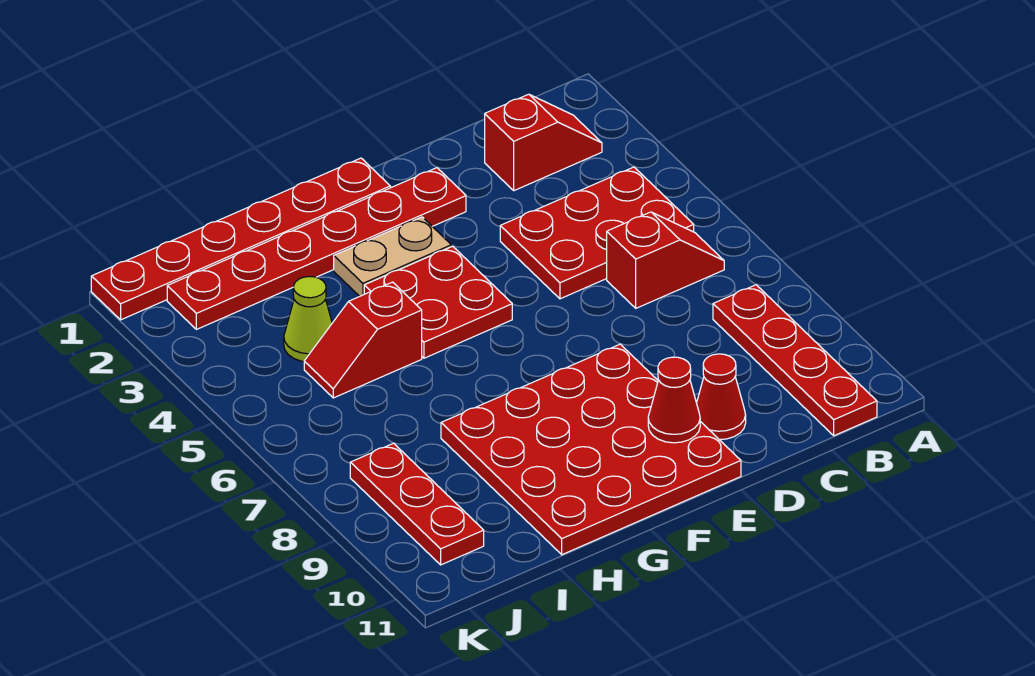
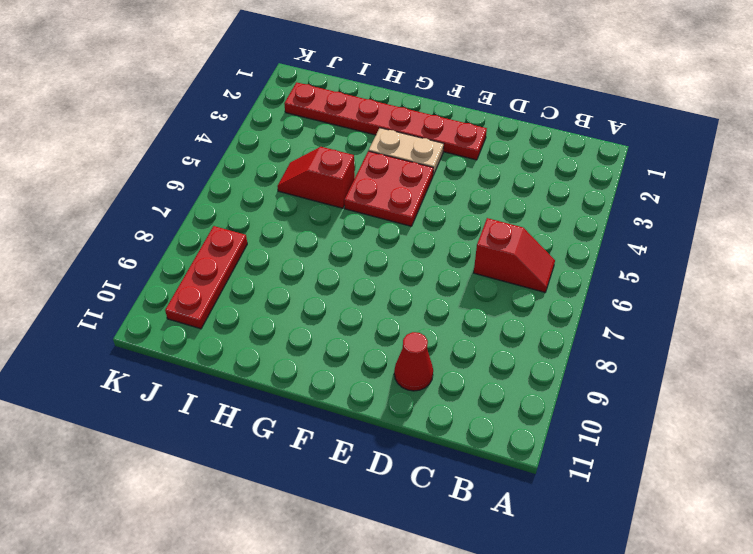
none -> red 1x2 slope [485,94,602,191]
none -> red 2x3 plate [500,167,694,299]
none -> red 1x4 plate [713,285,877,436]

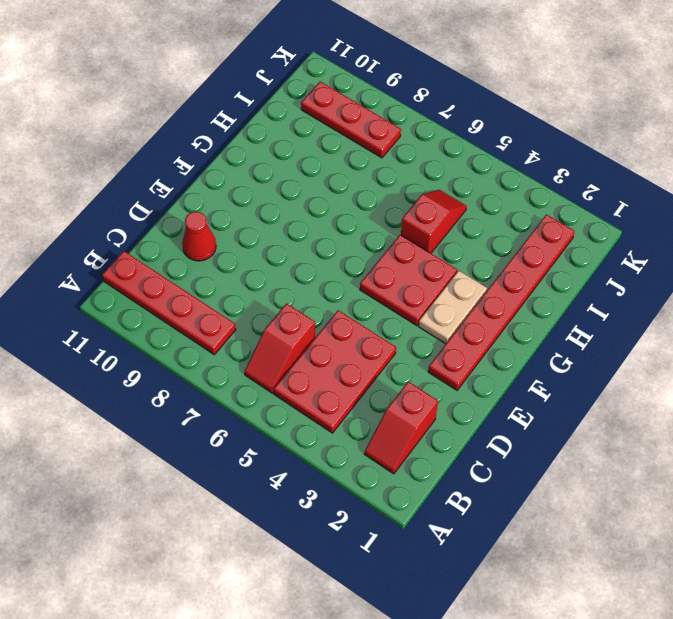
none -> red 4x4 plate [441,344,741,555]
none -> red 1x6 plate [91,158,390,320]
none -> lime 1x1 cone [284,276,332,361]

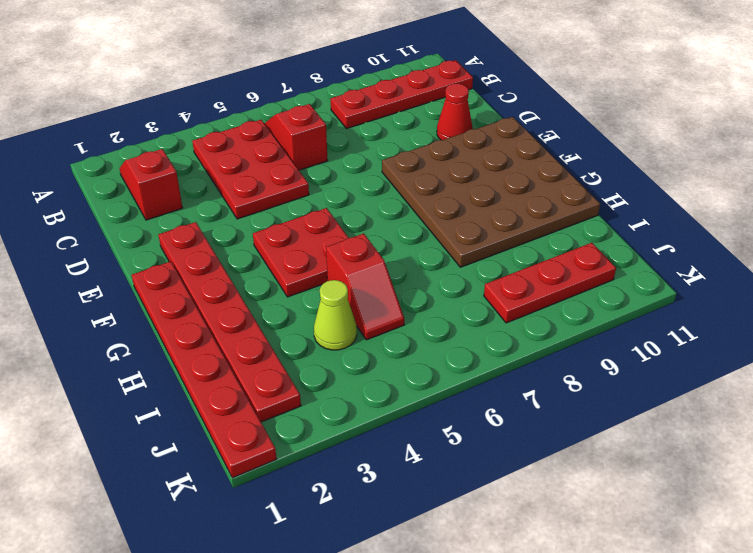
brown 4x4 plate [382,117,600,267] -> red 4x4 plate [441,344,741,555]
none -> tan 1x2 plate [334,217,451,296]
none -> red 1x1 cone [648,357,700,443]

